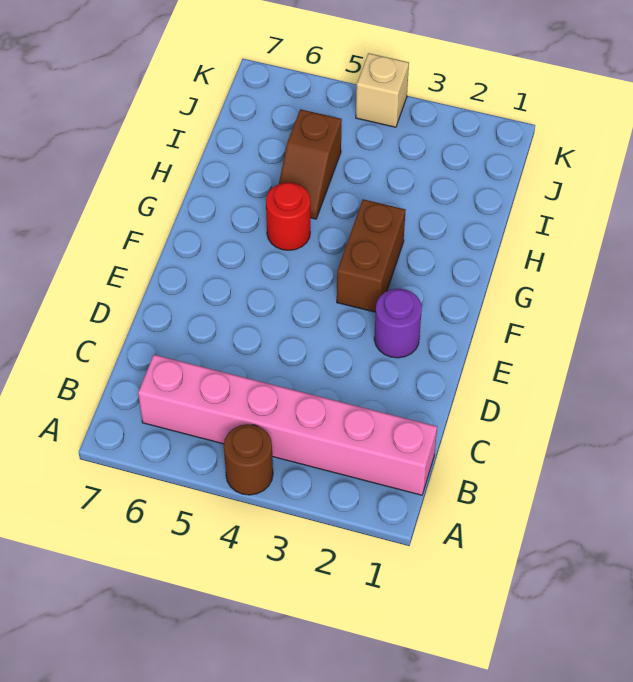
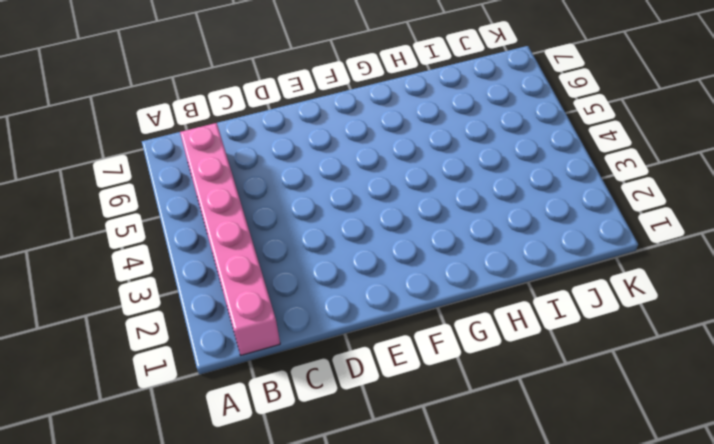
none -> brown 1x1 round brick [224,424,273,495]
none -> purple 1x1 round brick [374,289,422,358]

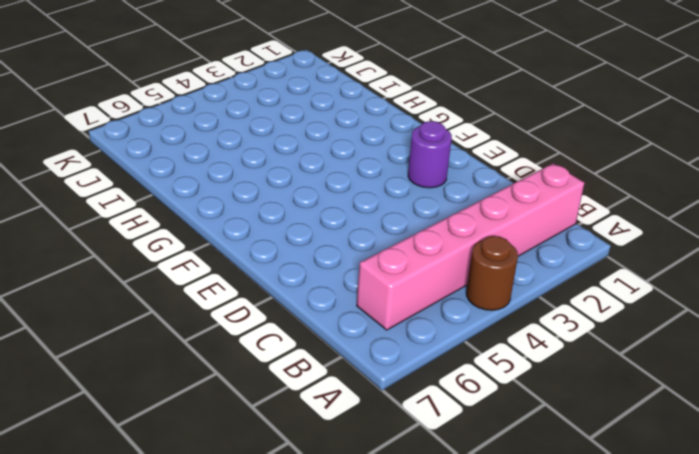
none -> brown 1x2 brick [337,199,405,312]
none -> red 1x1 round brick [266,182,310,250]

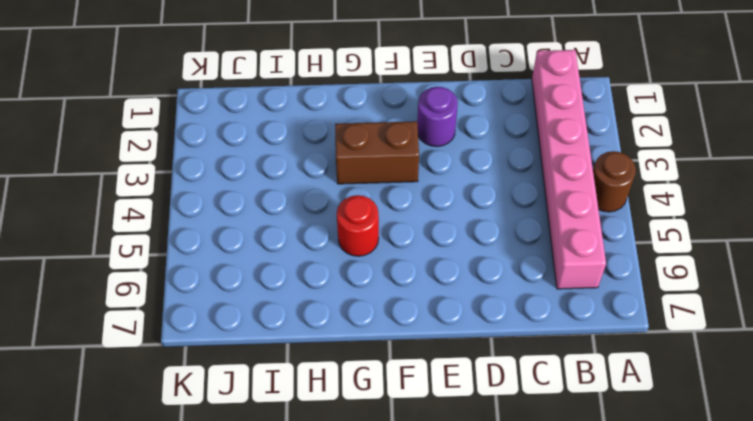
none -> brown 1x2 slope [279,109,342,219]
none -> tan 1x1 brick [356,53,409,127]

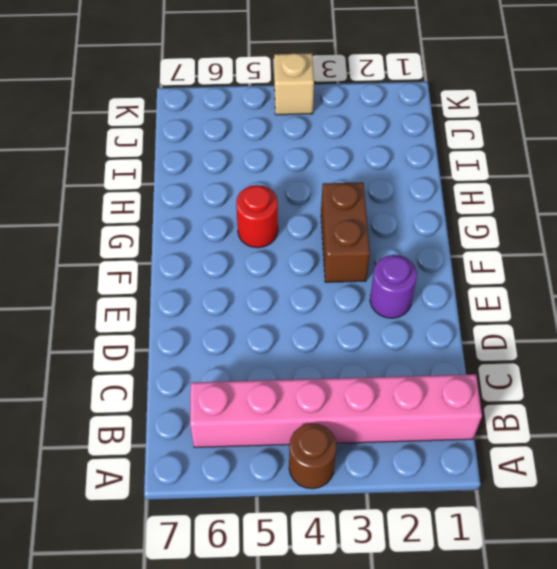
none -> brown 1x2 slope [279,109,342,219]

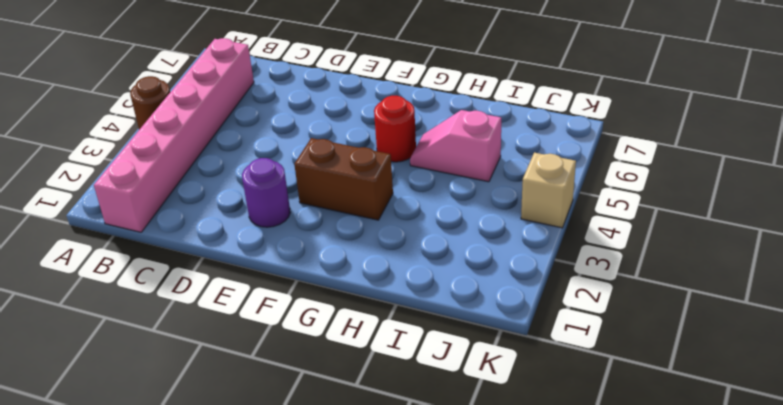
pink 1x2 slope [410,110,501,182] -> brown 1x2 slope [279,109,342,219]

